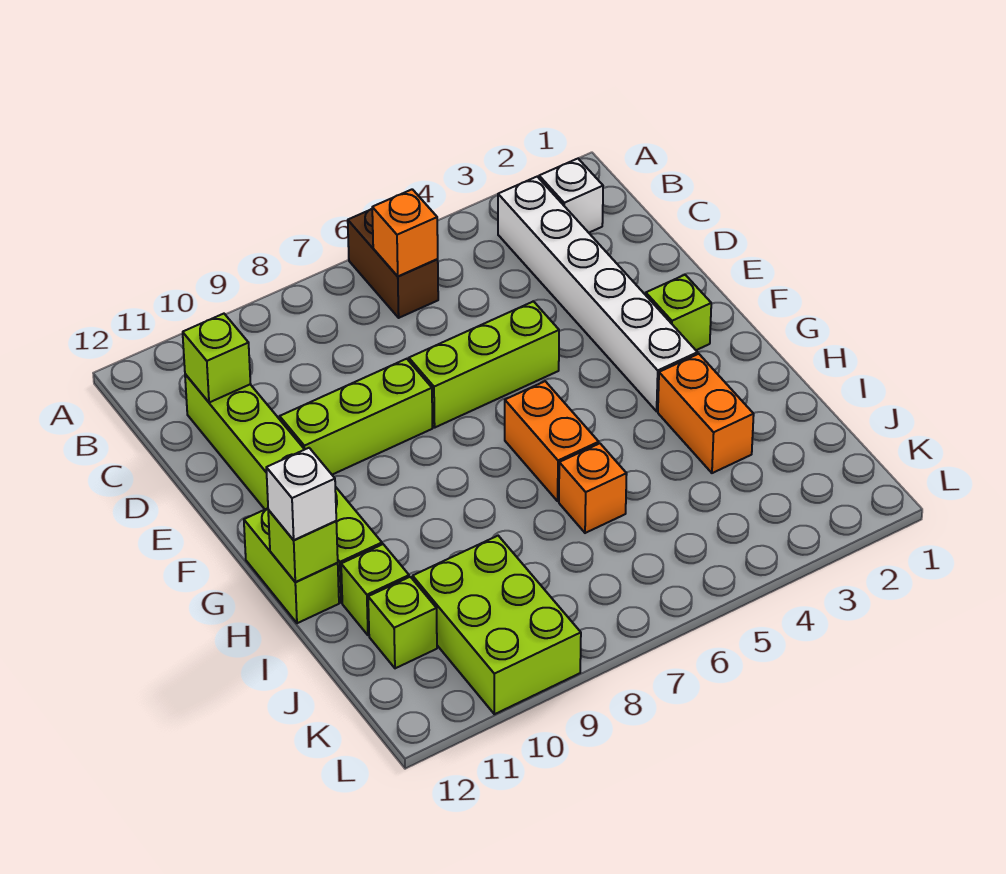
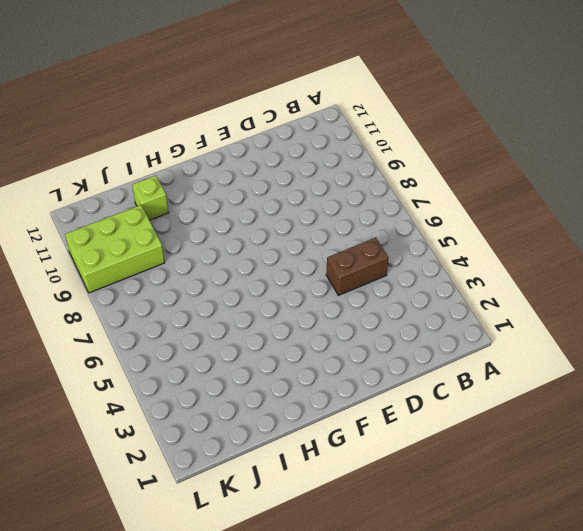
brown 1x2 brick [326,238,388,295] -> brown 1x2 brick moved to [348,209,438,318]
none -> white 1x1 brick [539,159,603,233]
none -> white 1x6 brick [498,177,698,411]
none -> lime 1x6 brick [185,374,382,603]

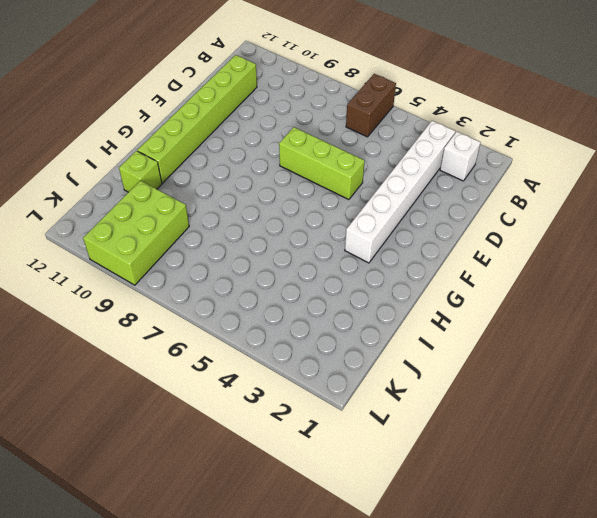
none -> lime 1x3 brick [280,359,433,475]
none -> lime 1x1 brick [646,275,711,350]
none -> orange 1x2 brick [505,381,599,501]

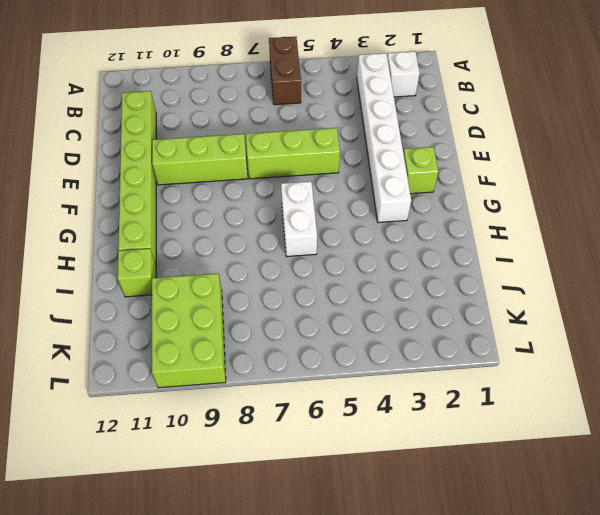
white 1x2 brick [281,181,317,257] -> orange 1x2 brick [505,381,599,501]
none -> lime 1x2 brick [244,508,339,623]
none -> orange 1x2 brick [658,354,754,473]
none -> orange 1x1 brick [559,443,627,533]

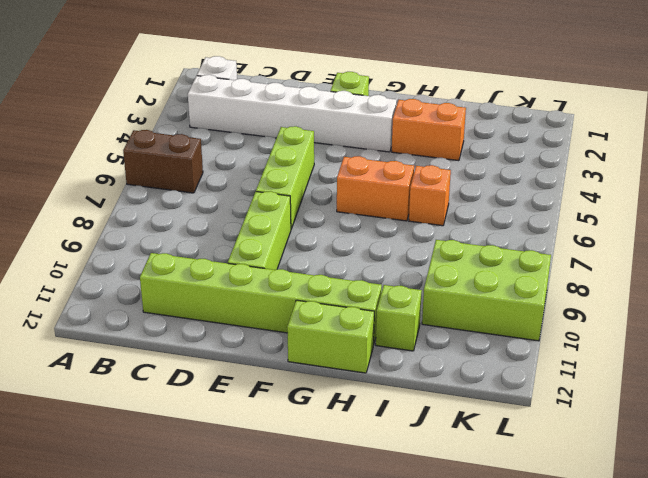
none -> lime 1x1 brick [368,577,437,668]
none -> orange 1x1 brick [372,189,438,276]
none -> lime 1x1 brick [183,314,250,403]

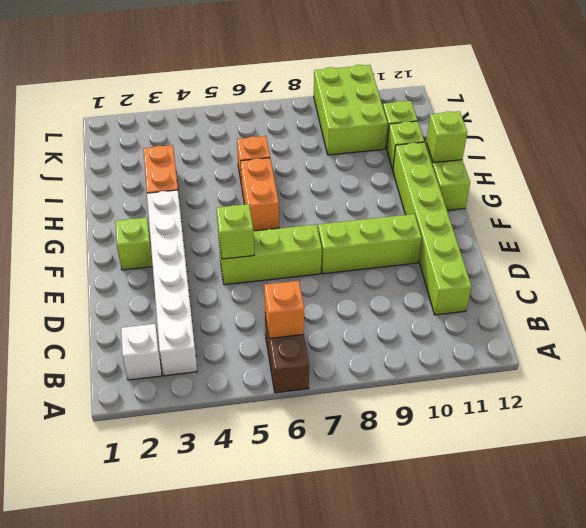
lime 1x1 brick [216,204,254,259] -> lime 1x1 brick moved to [183,314,250,403]
none -> white 1x1 brick [266,448,336,540]

